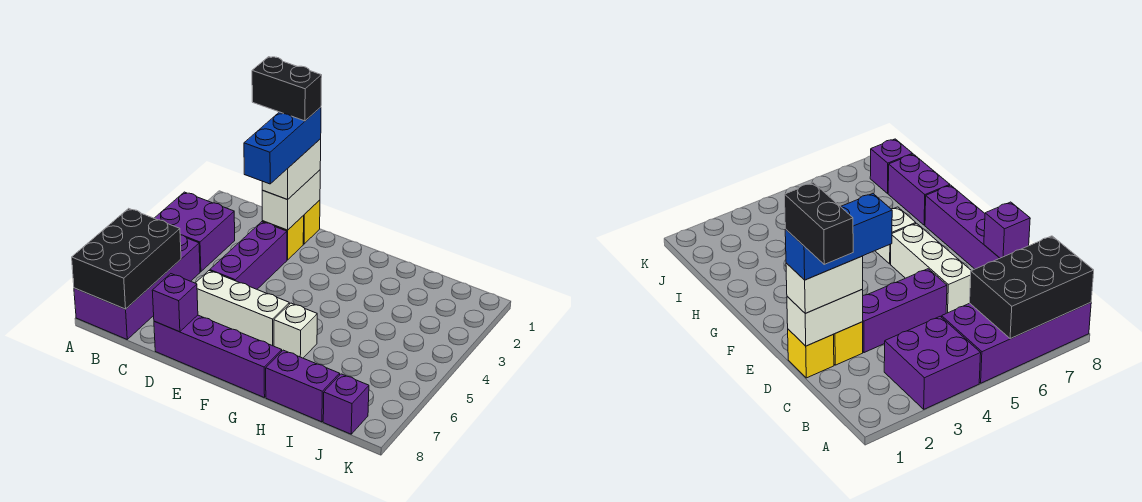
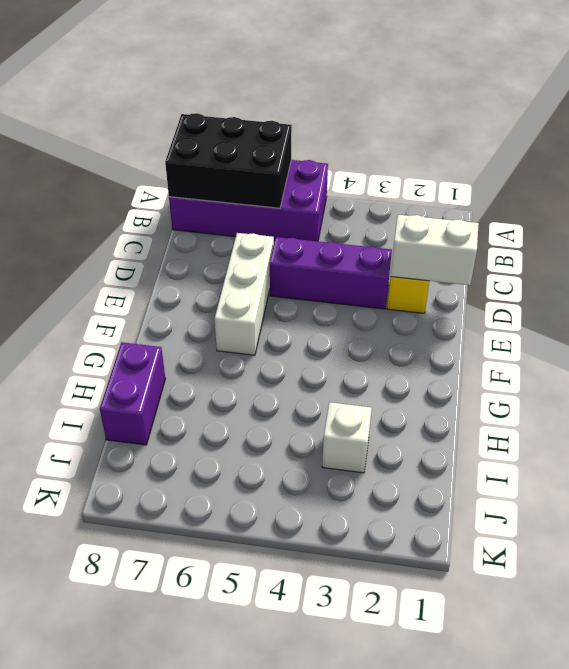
white 1x1 brick [322,402,372,473] -> white 1x1 brick moved to [274,303,317,358]
none -> purple 2x2 brick [154,192,235,272]
none -> yellow 1x1 brick [303,200,320,244]
none -> purple 1x4 brick [154,315,282,398]

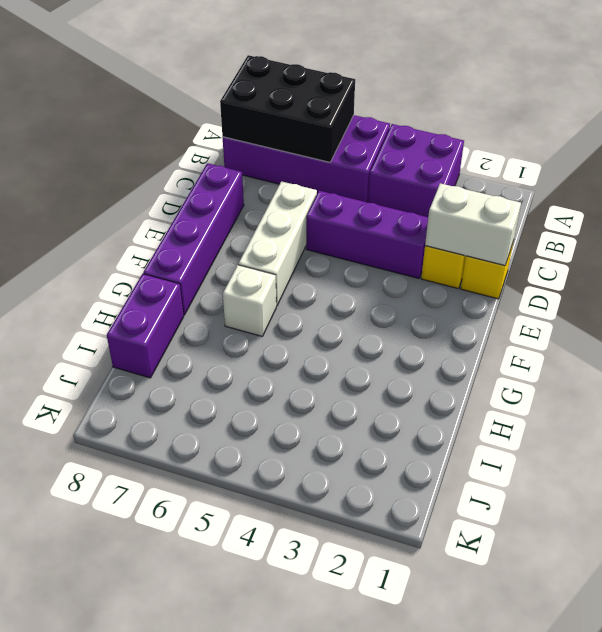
none -> purple 1x1 brick [323,374,369,434]
none -> purple 1x1 brick [152,274,198,332]
none -> white 1x2 brick [262,139,321,200]

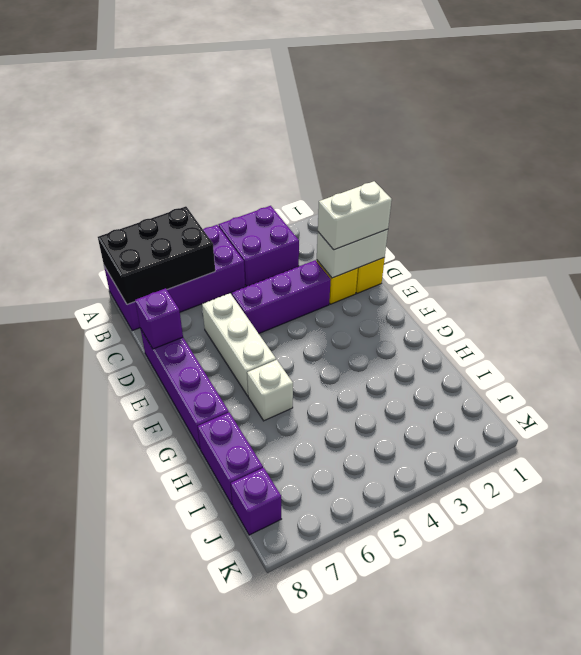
none -> blue 1x3 brick [244,107,321,184]
none -> black 1x2 brick [252,57,322,121]

